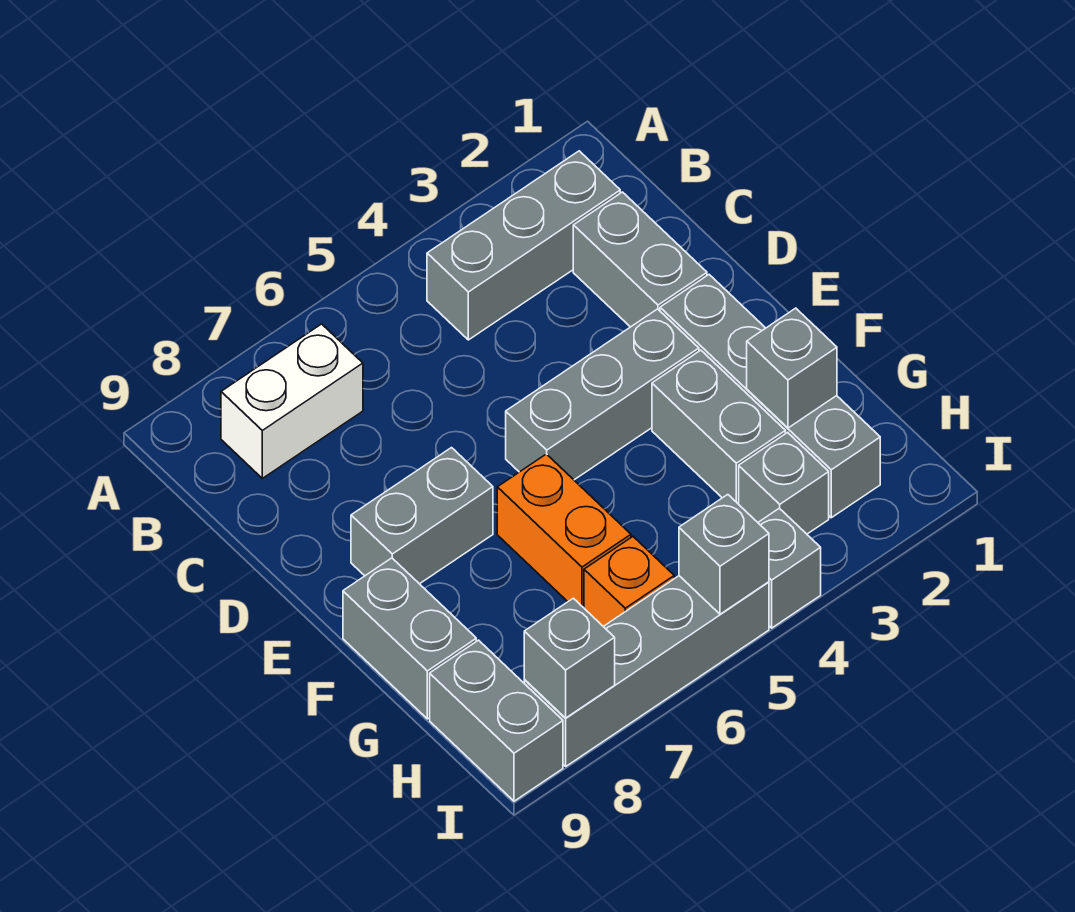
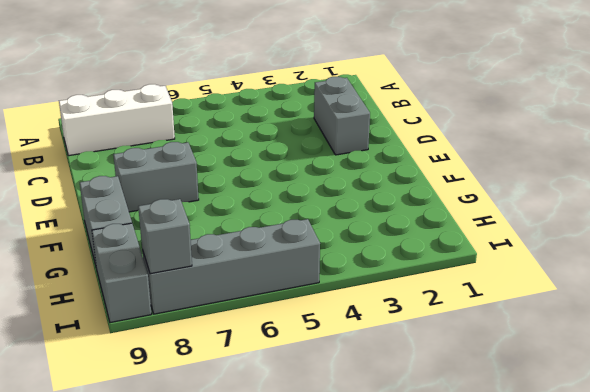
white 1x3 brick [59,84,175,156] -> white 1x2 brick [221,324,363,478]
none -> grey 1x3 brick [427,151,620,340]
none -> grey 1x4 brick [660,275,880,518]
none -> grey 1x3 brick [506,309,699,480]

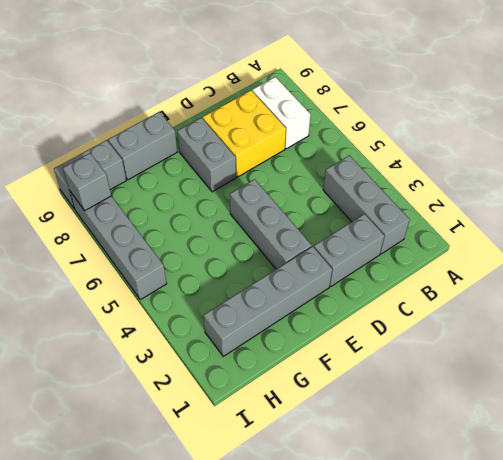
yellow 2x2 brick [203,90,286,177] -> none
none -> grey 1x2 brick [652,350,785,504]
none -> orange 1x2 brick [497,454,631,608]
none -> grey 1x1 brick [739,433,829,534]

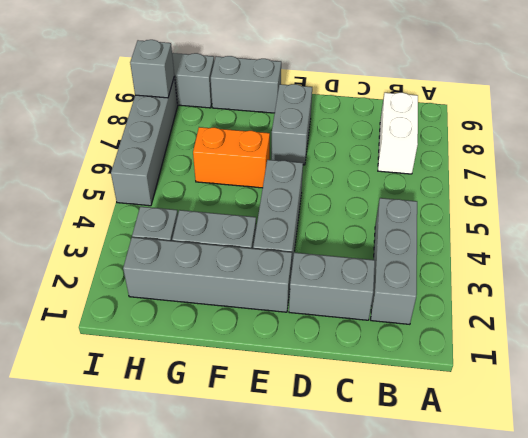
none -> orange 1x1 brick [584,537,674,626]
none -> grey 1x1 brick [758,508,821,628]
none -> grey 1x1 brick [747,308,837,428]

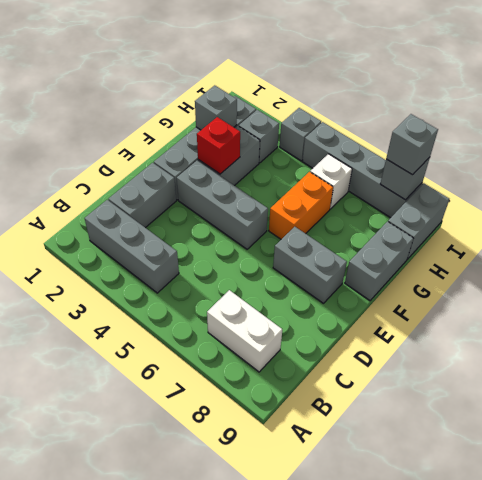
red 1x1 brick [197,117,240,174] -> none
white 1x1 brick [310,154,352,209] -> orange 1x1 brick [584,537,674,626]
grey 1x1 brick [386,114,438,175] -> grey 1x1 brick moved to [679,495,769,614]

